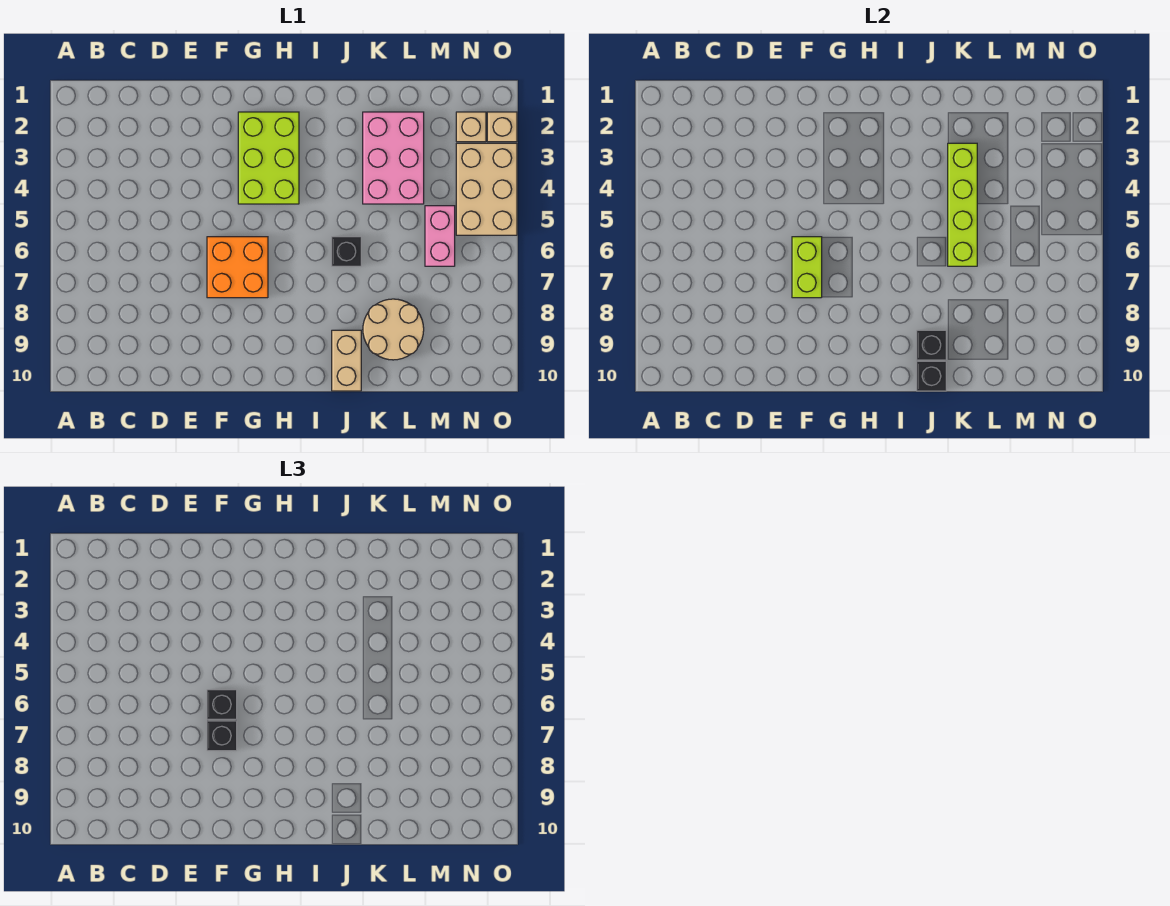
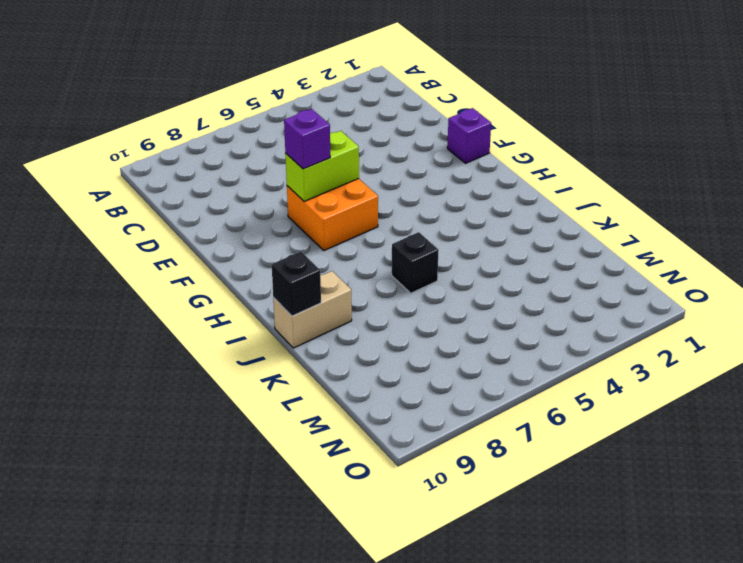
purple 1x1 brick [447,108,491,163] -> none
purple 1x1 brick [284,109,330,169] -> black 1x1 brick [207,721,237,751]
none -> lime 2x3 brick [238,112,299,204]
none -> pink 2x3 brick [363,112,424,204]
none -> tan 2x2 round brick [363,299,424,360]

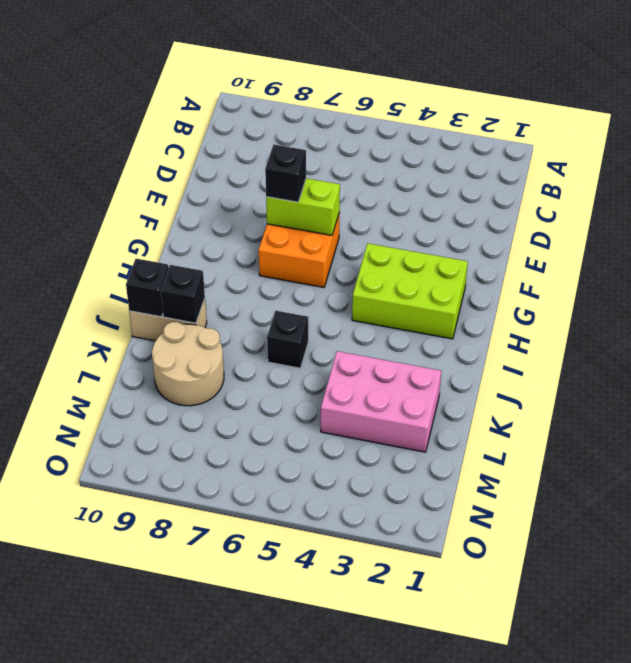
none -> pink 1x2 brick [425,206,455,266]
none -> tan 1x1 brick [456,112,486,142]
none -> tan 2x3 brick [456,143,517,235]

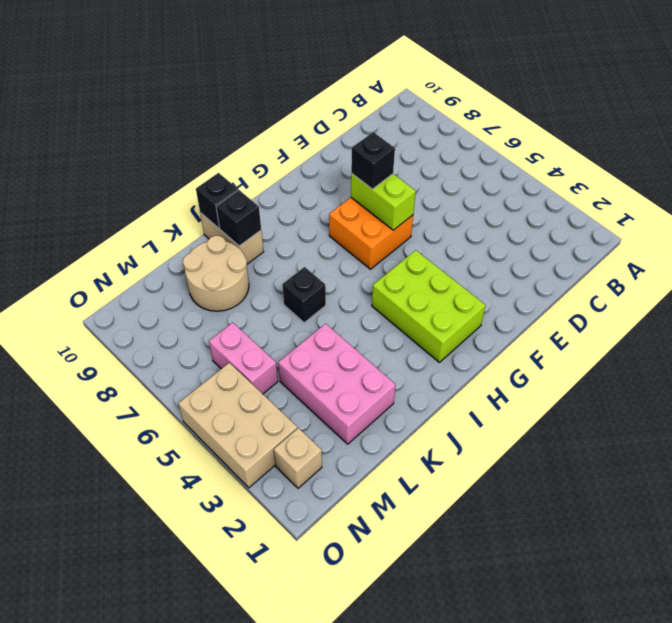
none -> tan 1x1 brick [487,112,517,142]
none -> lime 1x4 brick [948,143,977,266]
none -> black 1x1 brick [207,690,237,719]

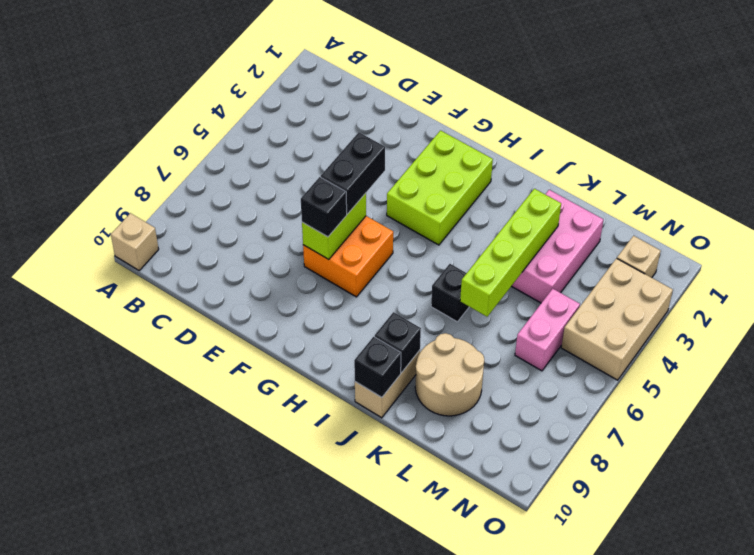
tan 1x1 brick [111,213,159,270] -> tan 1x1 brick moved to [487,112,517,142]
black 1x2 brick [321,132,385,214] -> black 1x1 brick [207,690,237,719]

